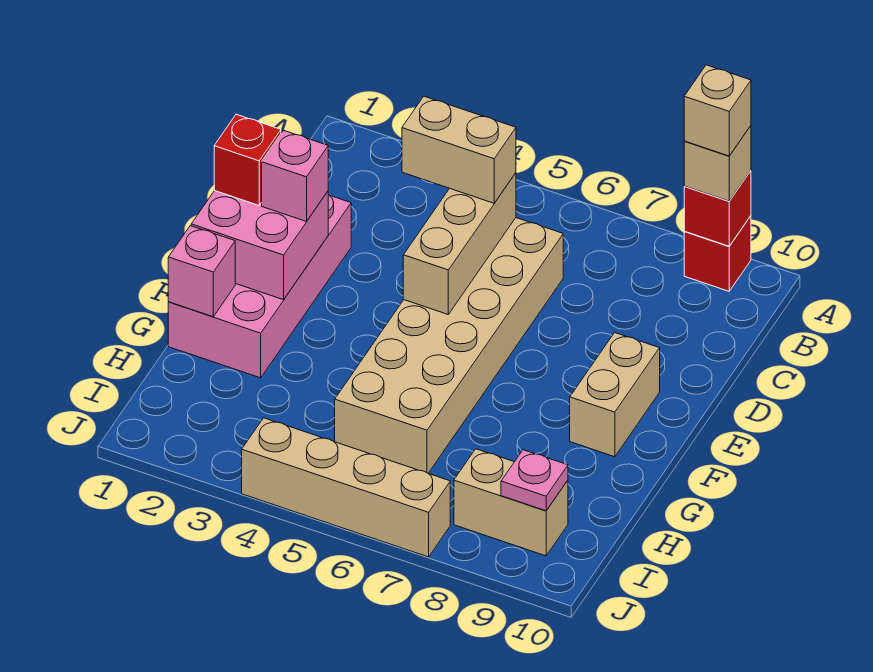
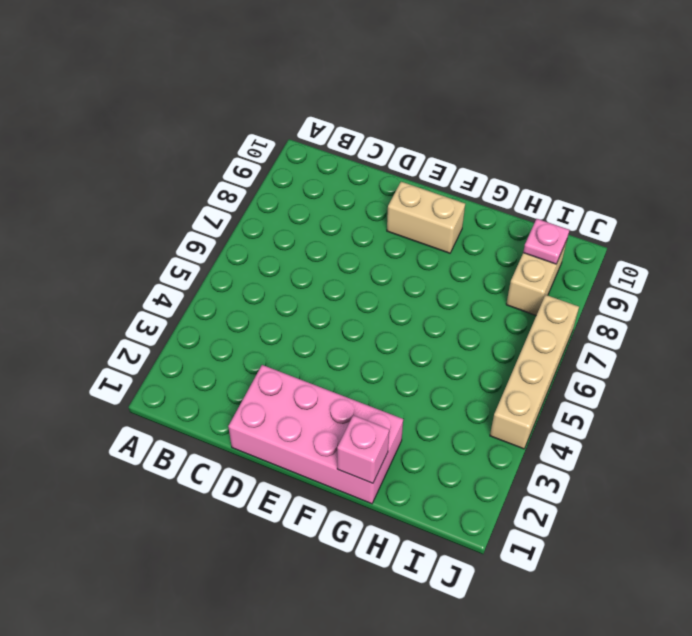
none -> red 1x1 brick [684,216,751,291]
none -> tan 2x6 brick [335,218,563,473]
none -> red 1x1 brick [684,171,751,246]

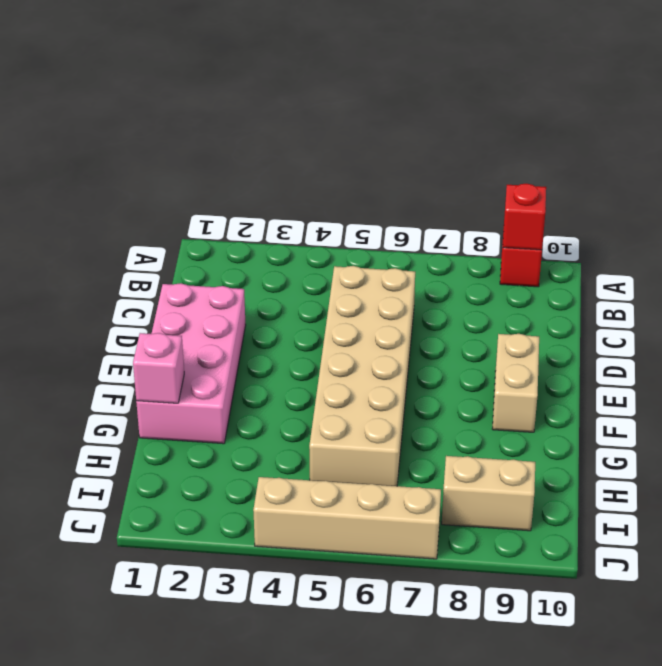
none -> tan 1x3 brick [403,173,516,314]
none -> pink 2x2 brick [191,191,328,300]
none -> pink 1x1 plate [501,450,568,511]

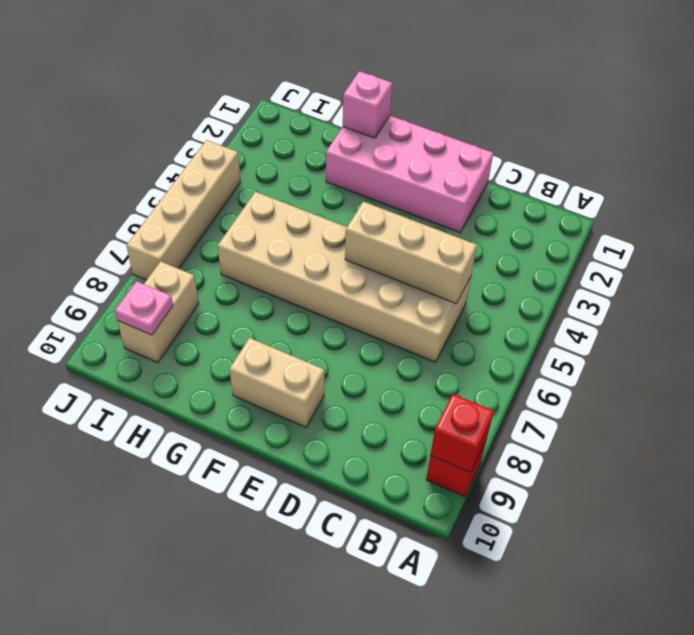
none -> pink 2x2 brick [191,191,328,300]
none -> tan 1x1 brick [684,126,751,201]
none -> tan 1x2 brick [402,96,516,203]

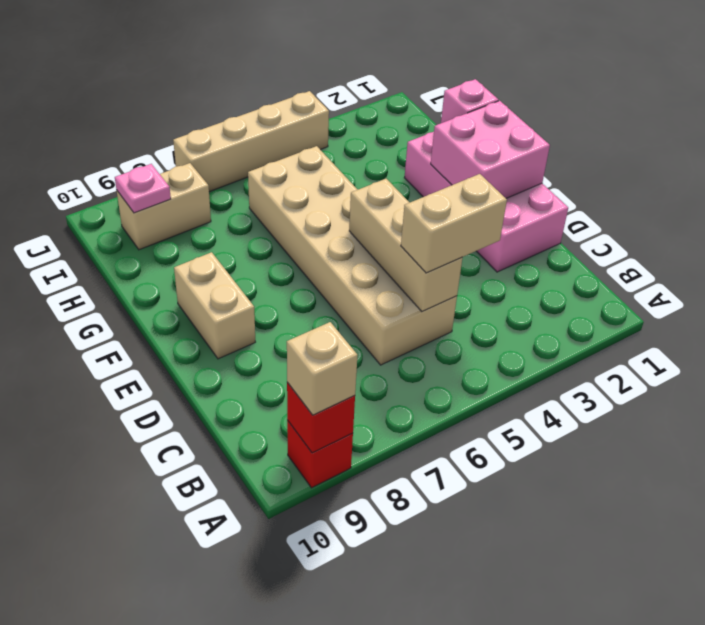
none -> red 1x1 brick [214,114,281,205]
none -> pink 1x1 brick [262,130,328,222]
none -> tan 1x1 brick [684,65,751,156]

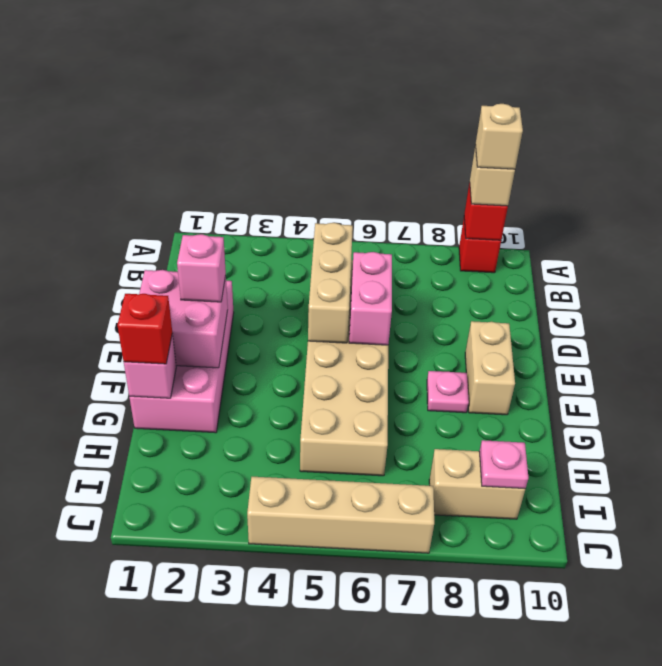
pink 1x2 brick [349,252,392,345] -> none
pink 1x1 plate [427,371,469,413] -> none
red 1x1 brick [117,294,172,364] -> red 1x1 brick moved to [214,114,281,205]
none -> tan 1x2 brick [402,96,516,203]

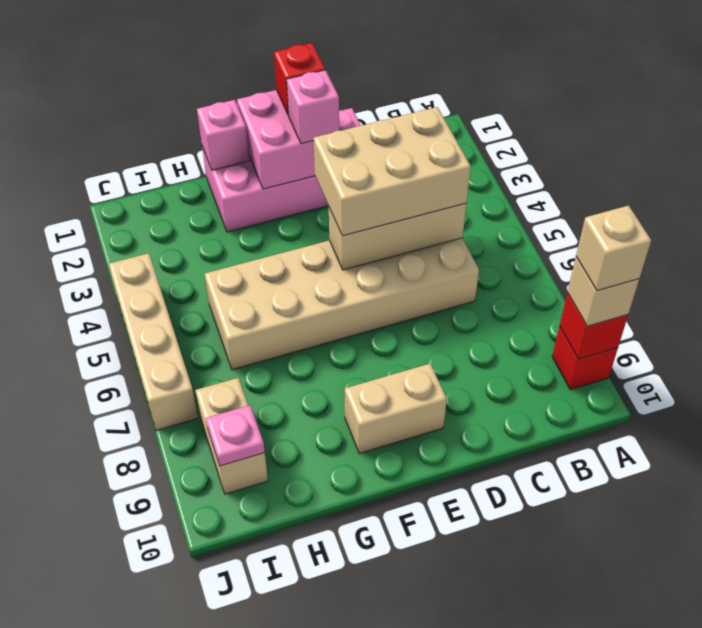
tan 2x3 brick [313,107,471,236] -> tan 1x2 brick [402,96,516,203]

